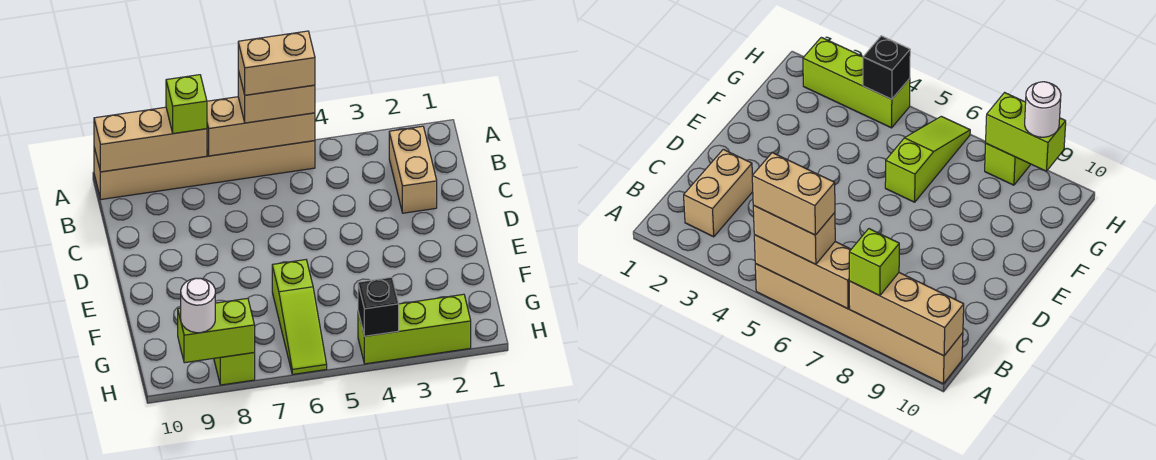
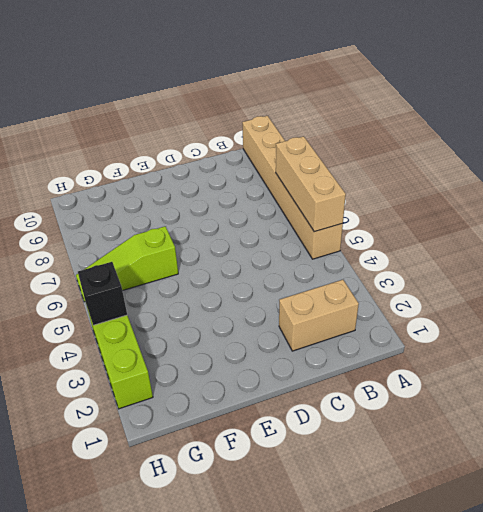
none -> lime 1x1 brick [214,353,255,385]
none -> tan 1x3 brick [94,107,207,172]
none -> lime 1x2 brick [178,298,255,363]

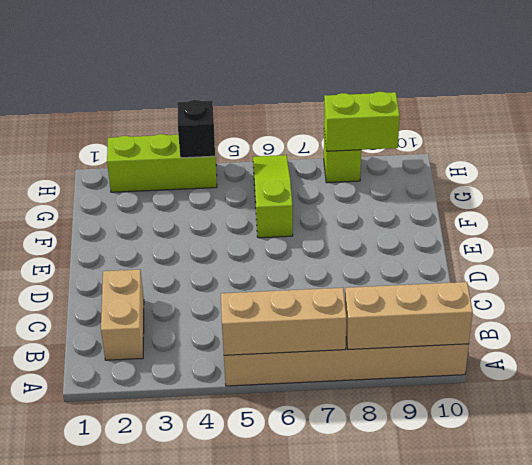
none -> tan 1x2 brick [238,71,315,123]
none -> lime 1x1 brick [166,75,207,134]
none -> white 1x1 round brick [181,278,215,333]

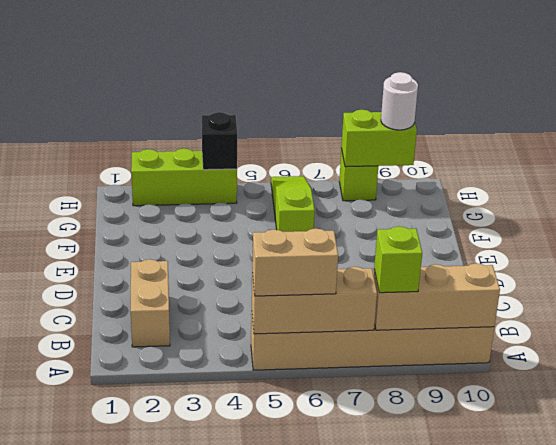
none -> tan 1x2 brick [238,31,315,95]

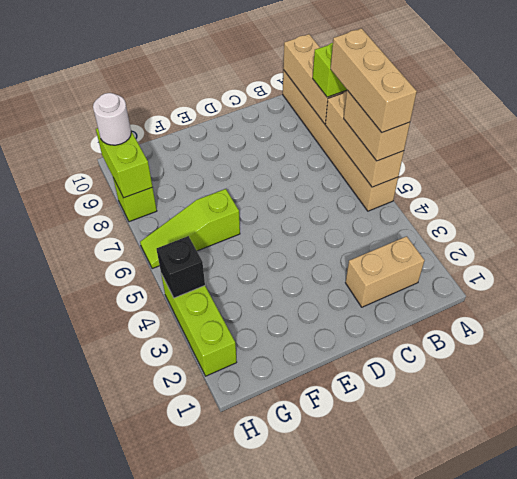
tan 1x3 brick [331,28,417,133] -> tan 1x2 brick [238,31,315,95]

